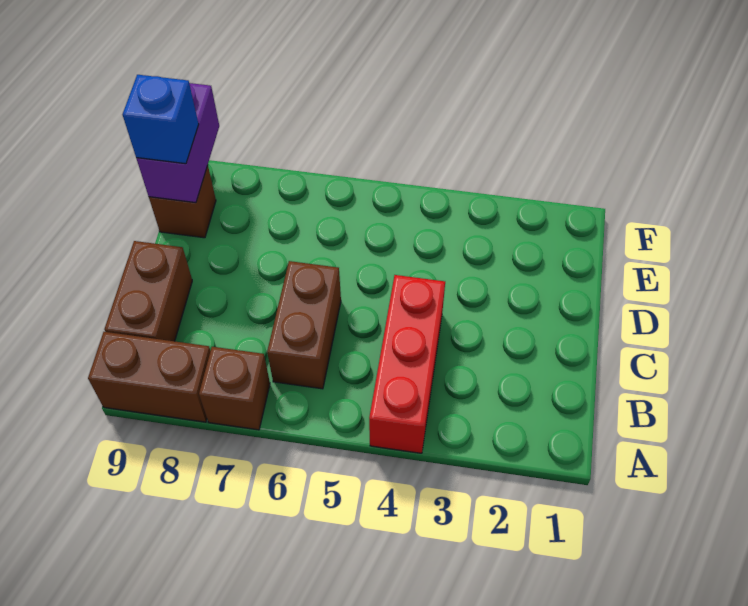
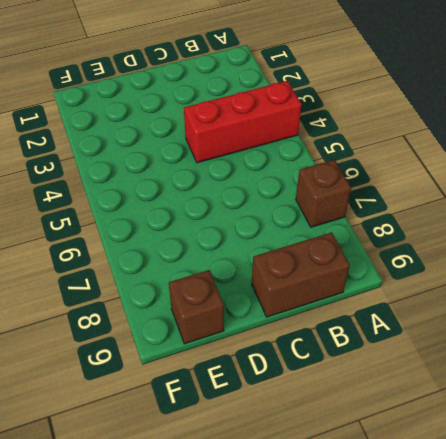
none -> brown 1x2 brick [88,332,210,422]
none -> brown 1x2 brick [267,261,341,389]

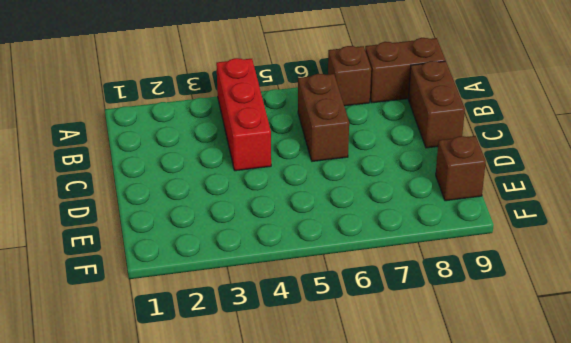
none -> purple 1x2 brick [136,83,219,203]
none -> blue 1x1 brick [123,75,199,164]

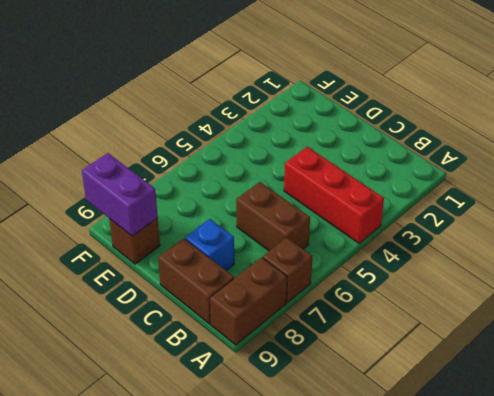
blue 1x1 brick [185,219,234,271] -> blue 1x1 brick moved to [123,75,199,164]

